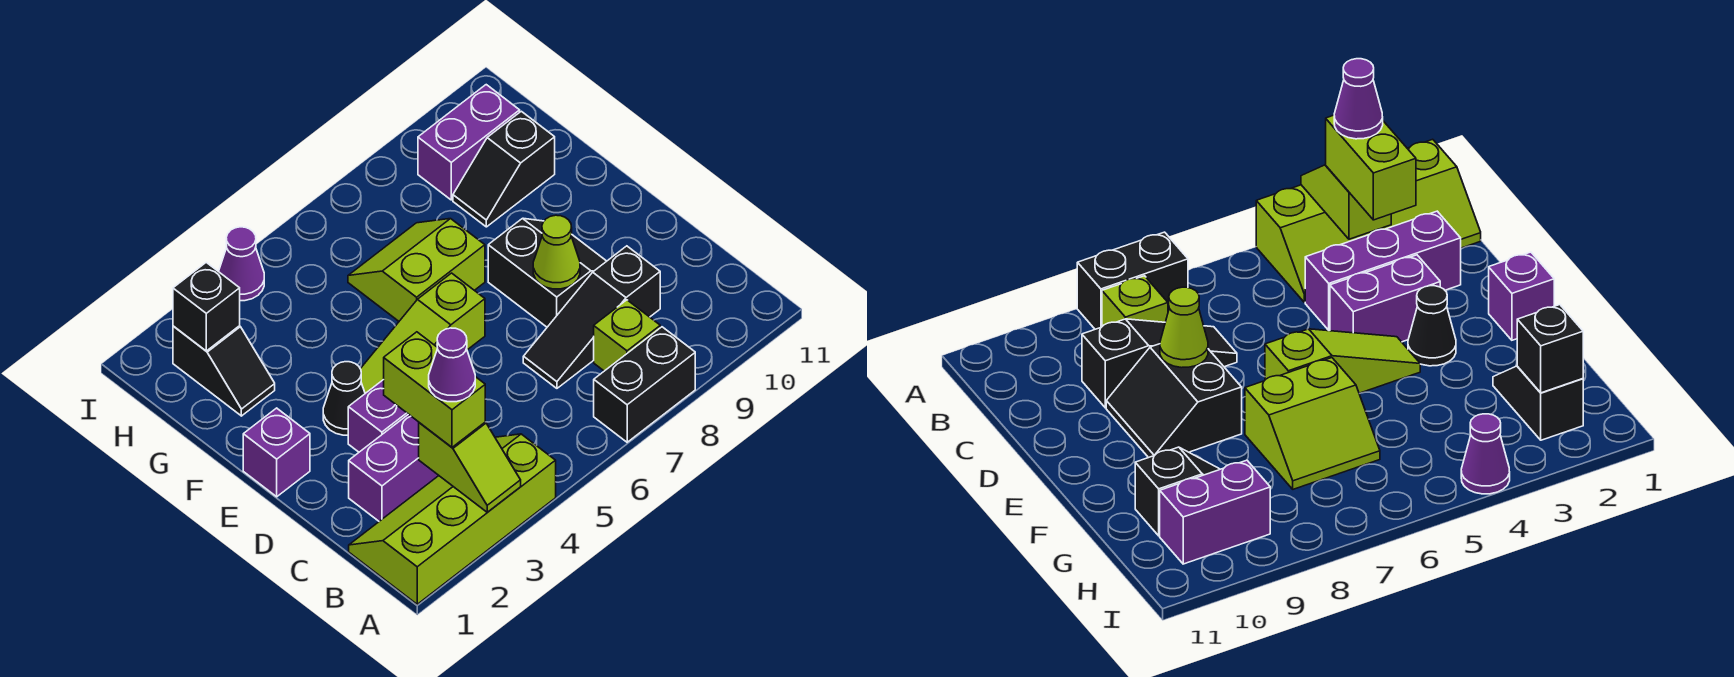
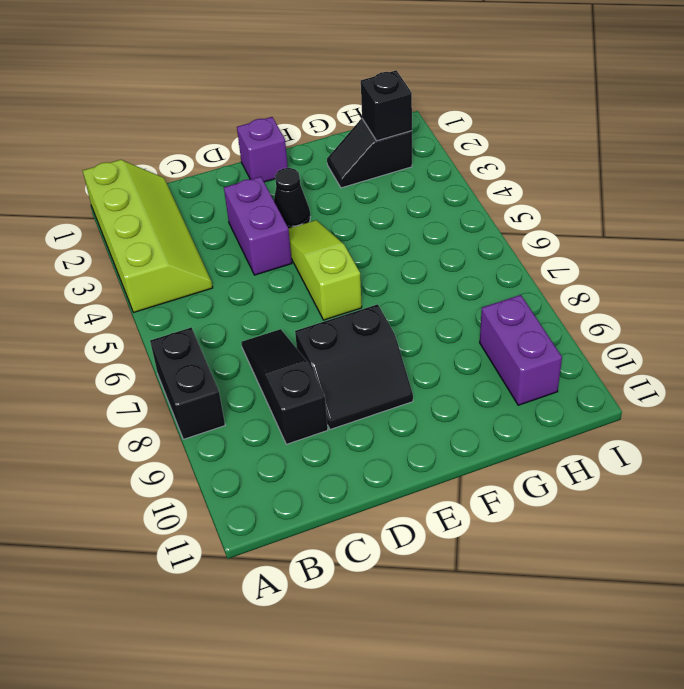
none -> lime 1x1 brick [594,300,660,371]
none -> purple 1x3 brick [349,414,439,521]
none -> lime 2x2 slope [348,219,485,321]

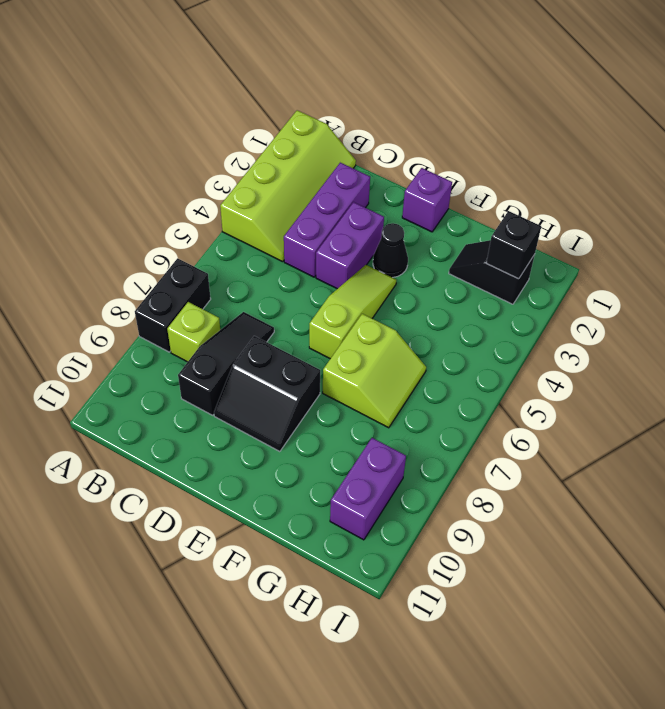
none -> black 1x2 slope [453,111,555,227]
none -> purple 1x1 cone [219,227,264,301]
none -> lime 1x2 slope [419,422,521,512]

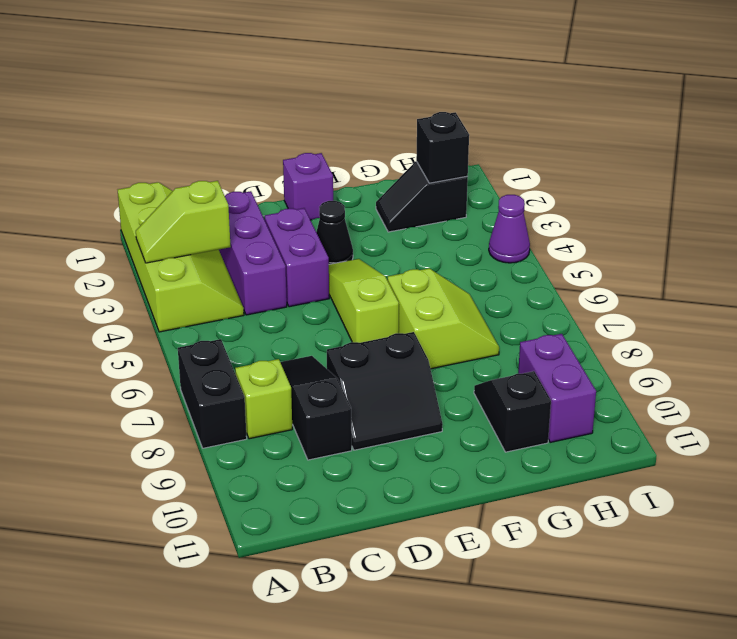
none -> lime 1x1 cone [533,215,580,289]
none -> lime 1x2 brick [384,332,485,447]
none -> purple 1x1 cone [429,328,475,402]

